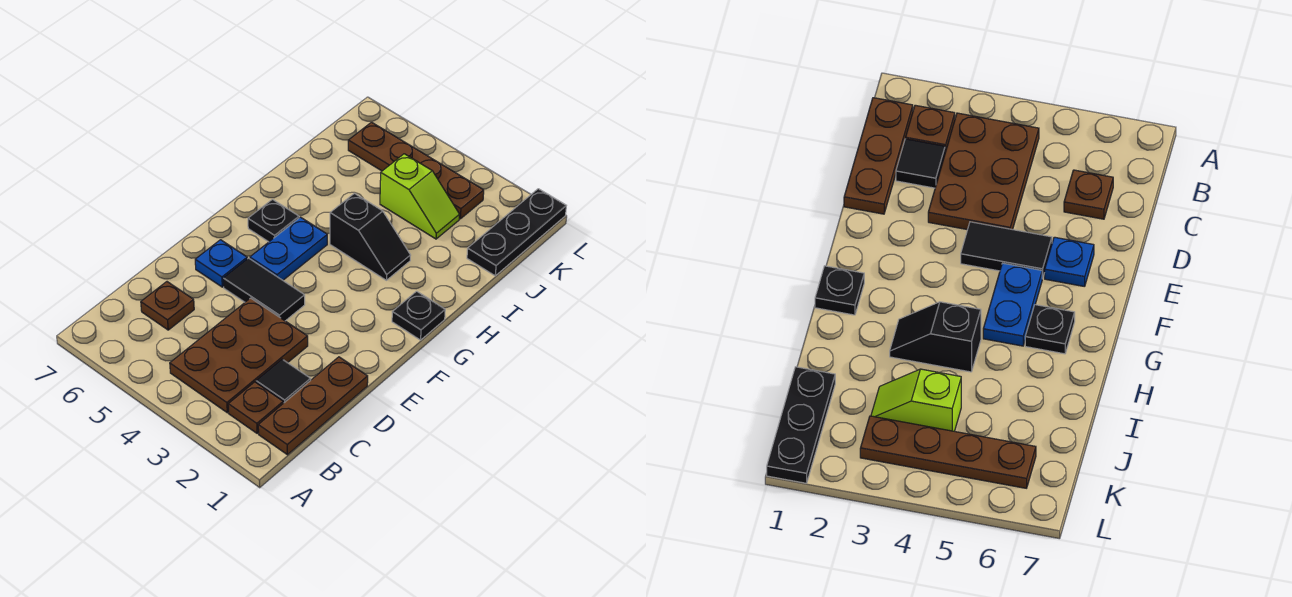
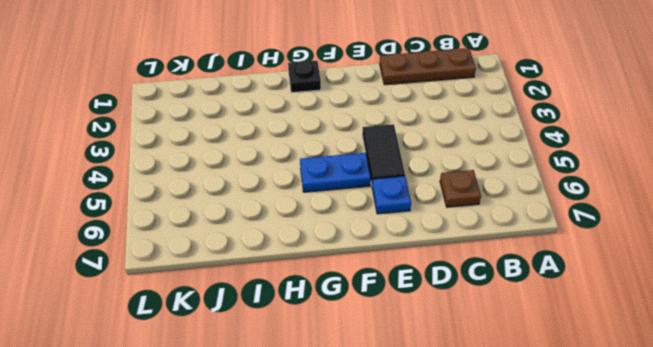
none -> brown 1x1 plate [228,382,283,433]
none -> brown 2x3 plate [170,298,308,413]
none -> black 1x1 tile [256,359,311,403]

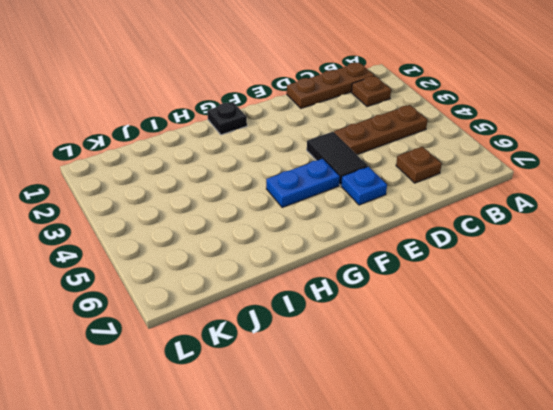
brown 1x3 plate [334,105,428,155] -> brown 2x3 plate [170,298,308,413]
none -> black 1x1 tile [256,359,311,403]
none -> black 1x1 plate [248,199,299,242]
none -> black 1x2 slope [330,193,411,280]

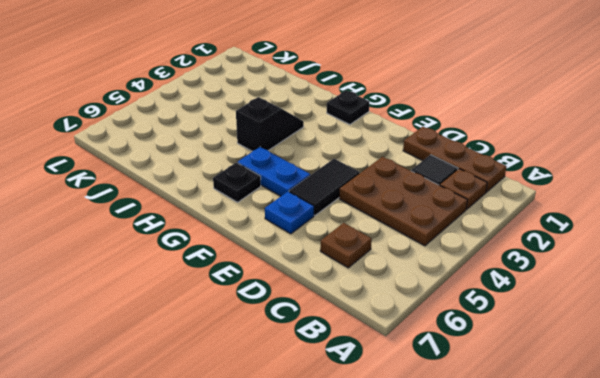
none -> black 1x3 plate [467,189,566,276]
none -> lime 1x2 slope [380,154,460,239]
none -> brown 1x4 plate [348,122,484,219]

